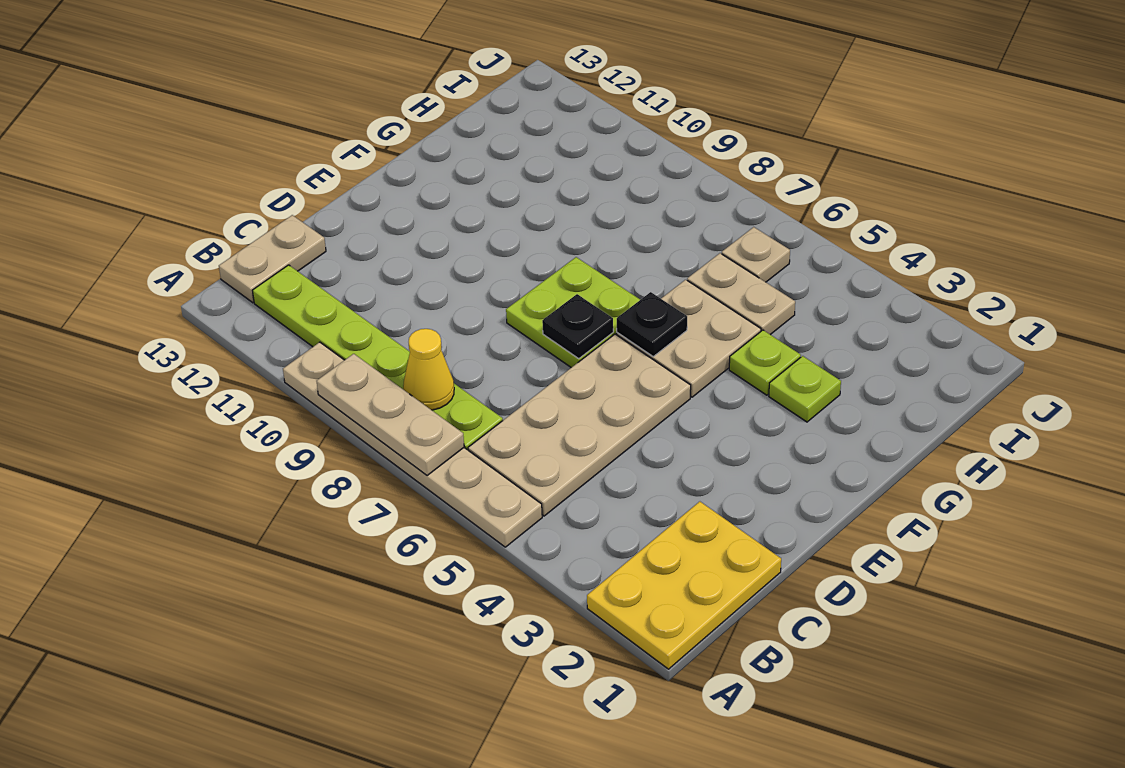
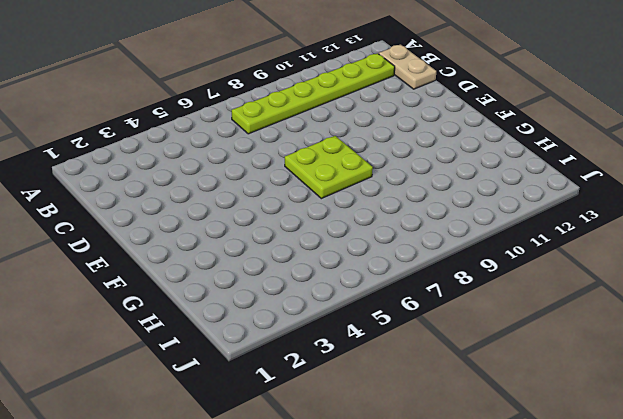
none -> yellow 2x3 plate [587,502,781,669]
none -> tan 1x6 plate [283,342,542,547]
none -> tan 2x4 plate [468,334,691,516]

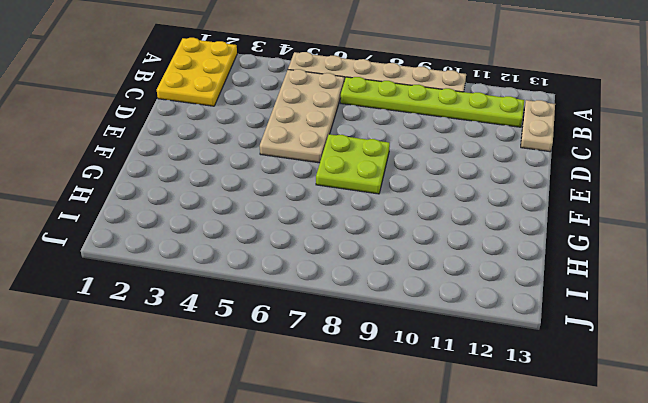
none -> tan 2x2 plate [617,280,761,397]
none -> lime 1x1 plate [769,356,841,422]
none -> lime 1x1 plate [729,330,801,395]

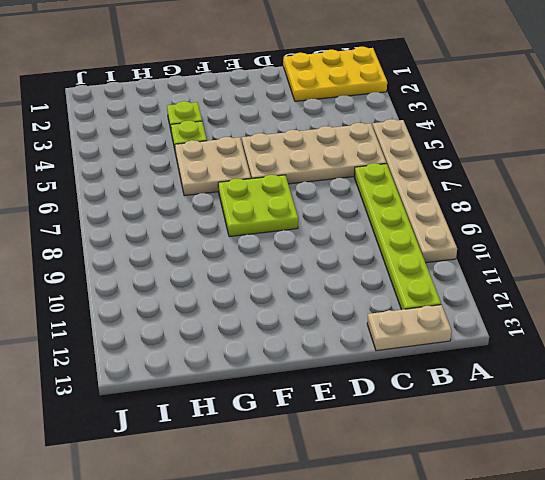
none -> tan 1x2 plate [687,253,795,335]
none -> tan 1x1 plate [722,227,790,282]
none -> tan 1x3 plate [317,354,464,476]

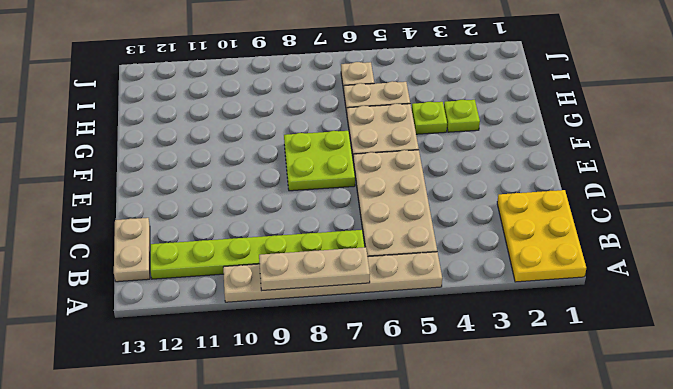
none -> yellow 1x1 cone [403,329,454,410]
none -> black 1x1 plate [542,294,613,358]
none -> black 1x1 plate [617,292,687,356]

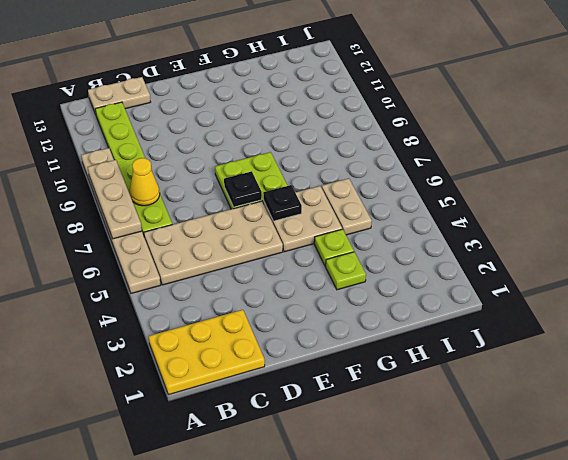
none -> tan 1x1 plate [722,227,790,282]

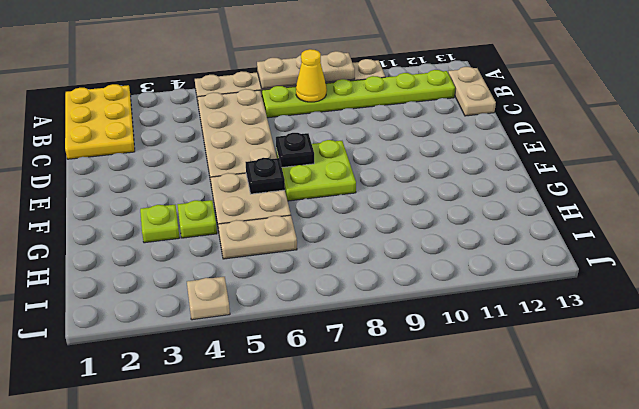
tan 1x1 plate [187,277,230,320] -> tan 1x1 plate moved to [722,227,790,282]

